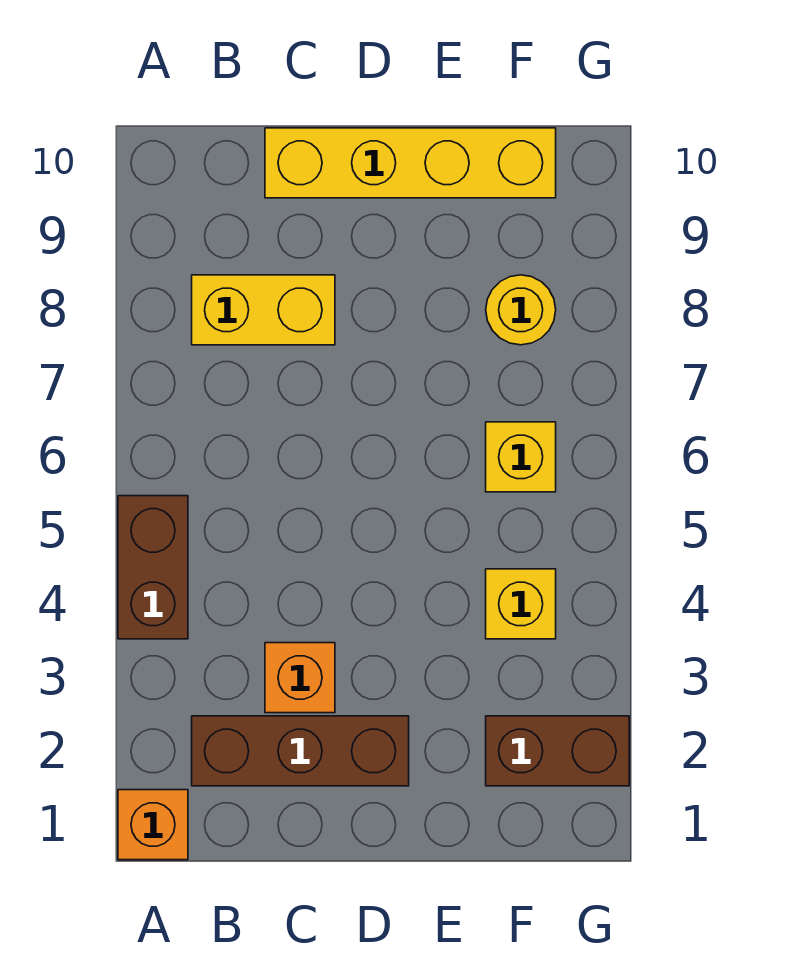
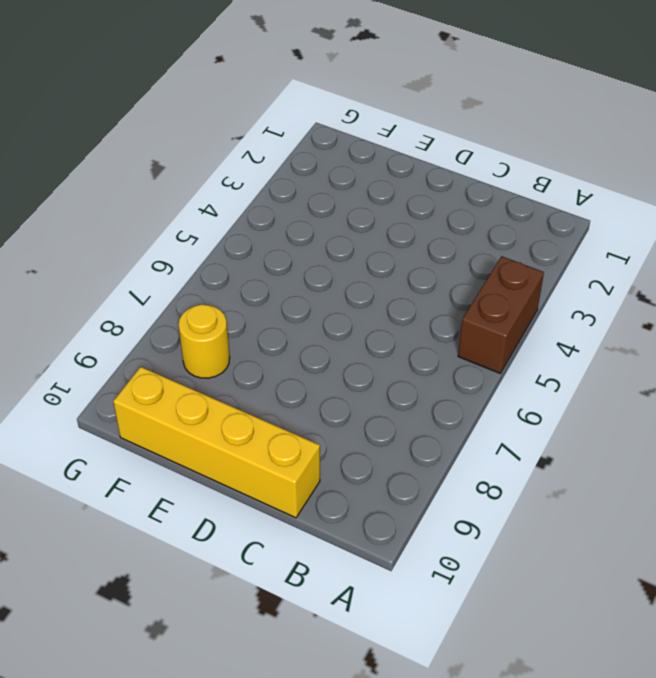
none -> orange 1x1 brick [118,790,188,860]
none -> brown 1x3 brick [192,716,409,786]

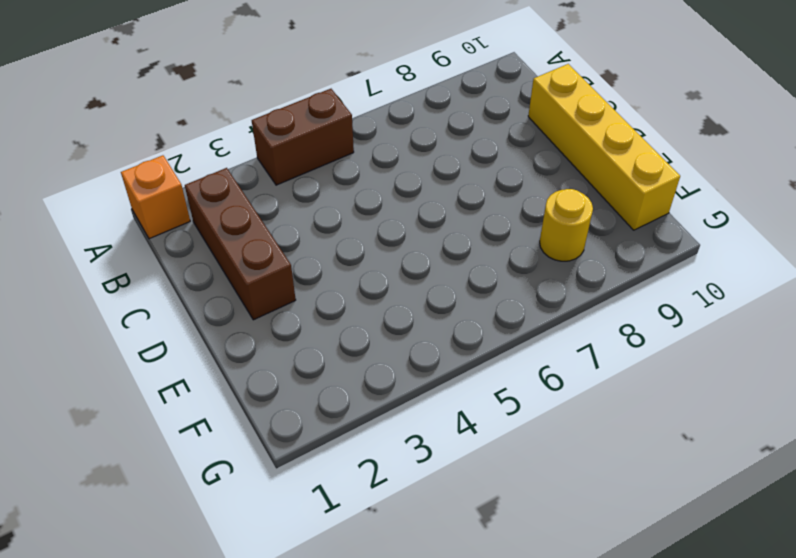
none -> yellow 1x2 brick [192,275,335,345]
none -> orange 1x1 brick [265,643,335,713]

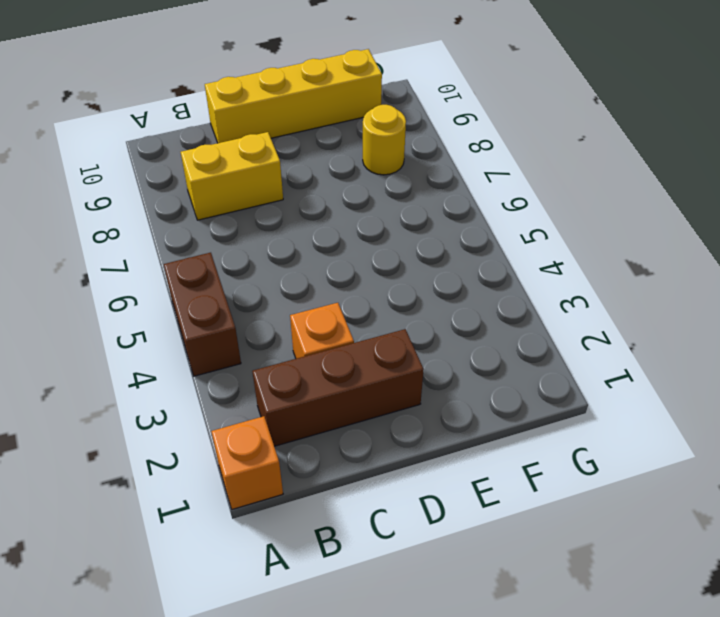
none -> brown 1x2 brick [486,716,629,786]
none -> yellow 1x1 brick [486,569,556,639]

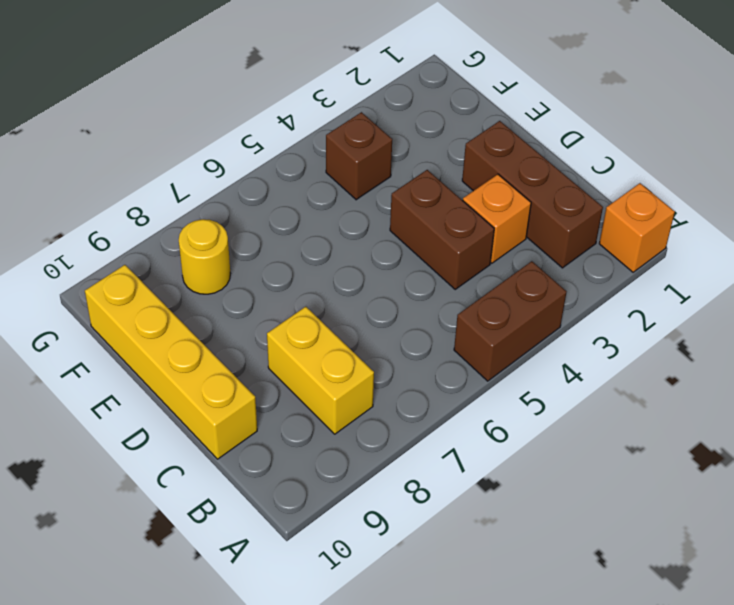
brown 1x2 brick [390,170,494,289] -> brown 1x2 brick moved to [486,716,629,786]
brown 1x1 brick [326,112,392,200] -> yellow 1x1 brick [486,569,556,639]
none -> yellow 1x1 brick [486,422,556,492]

